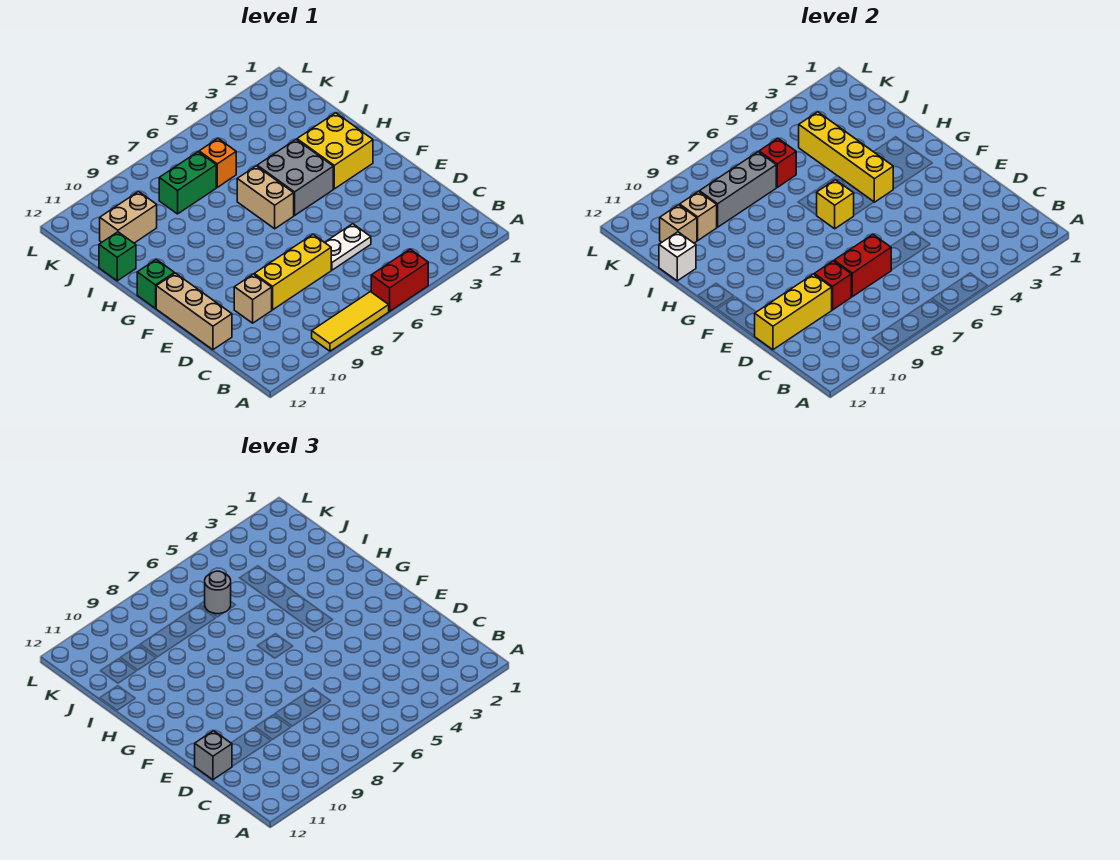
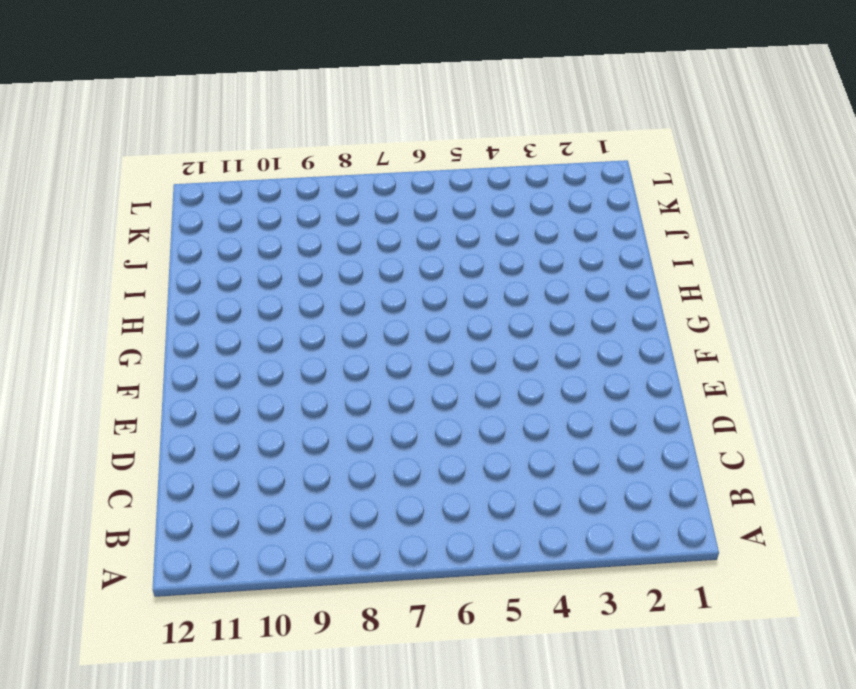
none -> red 1x2 brick [371,249,428,311]
none -> yellow 1x3 tile [312,292,389,351]
none -> white 1x2 plate [325,224,371,270]

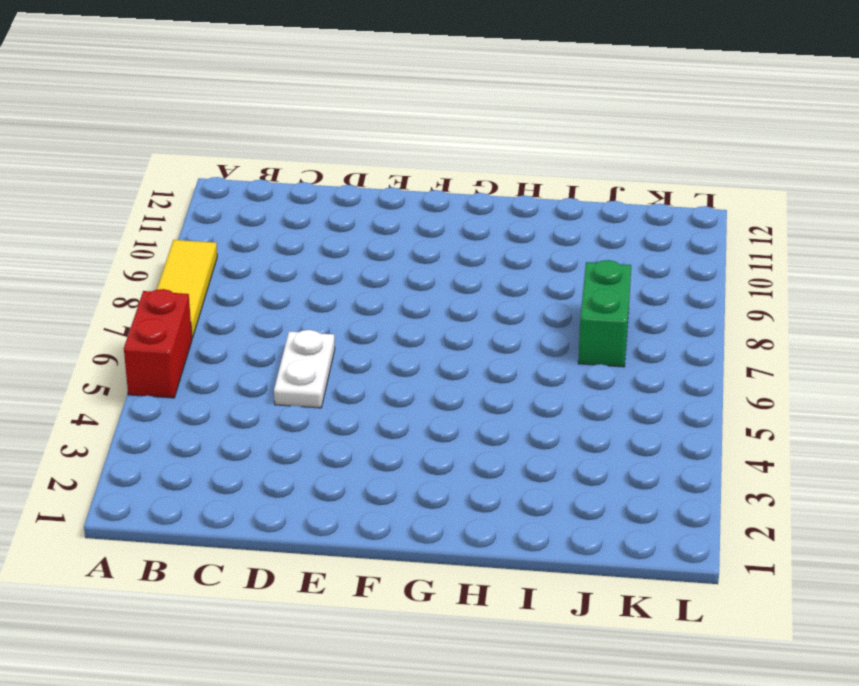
none -> yellow 1x3 brick [254,235,331,310]
none -> tan 1x1 brick [234,274,272,323]
none -> tan 1x3 brick [156,273,232,350]

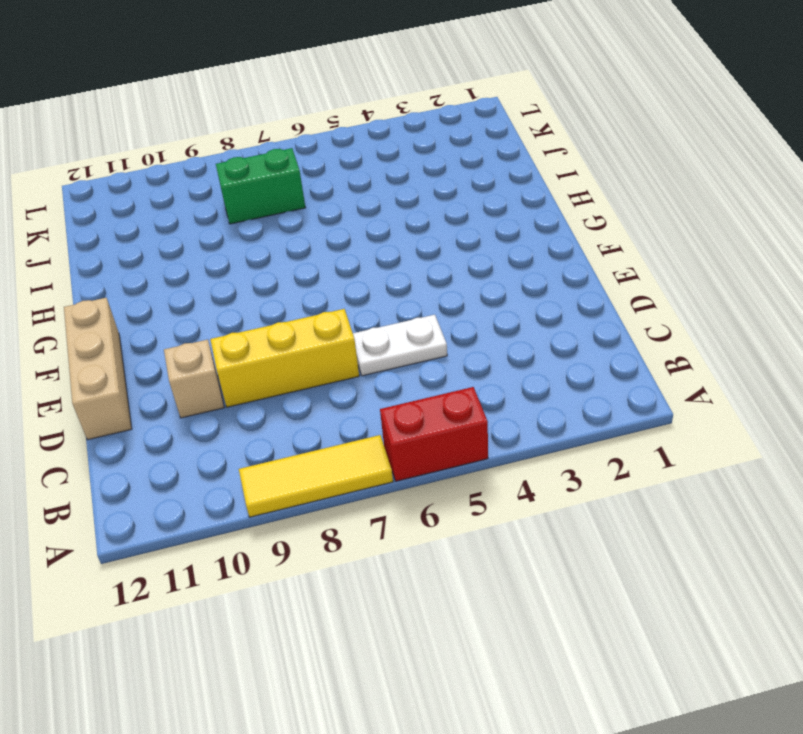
none -> yellow 2x2 brick [297,113,373,189]
none -> grey 2x2 brick [257,140,333,215]
none -> tan 1x2 brick [237,166,294,229]

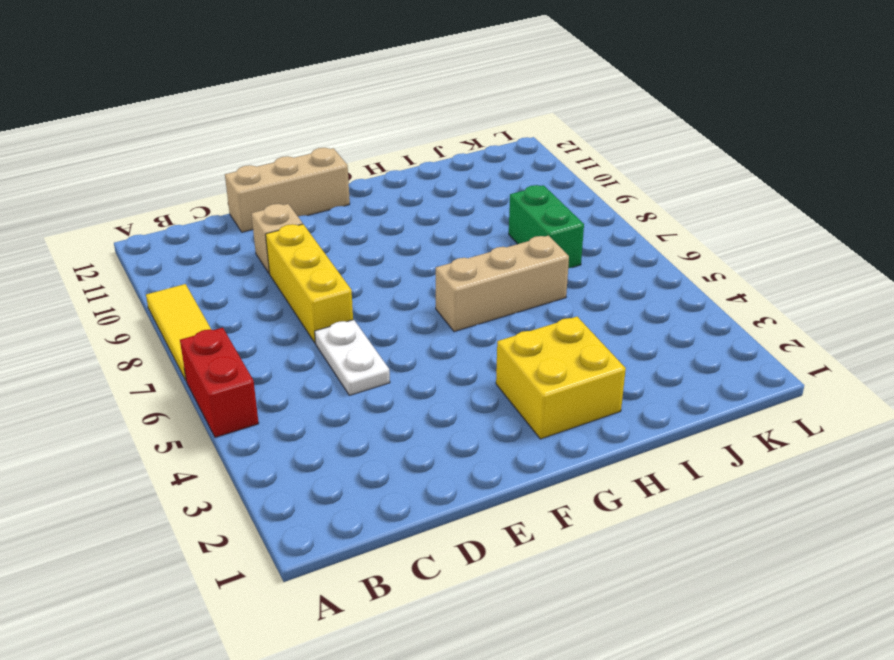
tan 1x3 brick [436,236,569,332] -> tan 1x2 brick [237,166,294,229]
none -> grey 2x2 brick [257,140,333,215]
none -> green 1x1 brick [137,259,174,308]
none -> green 1x1 brick [99,232,136,281]

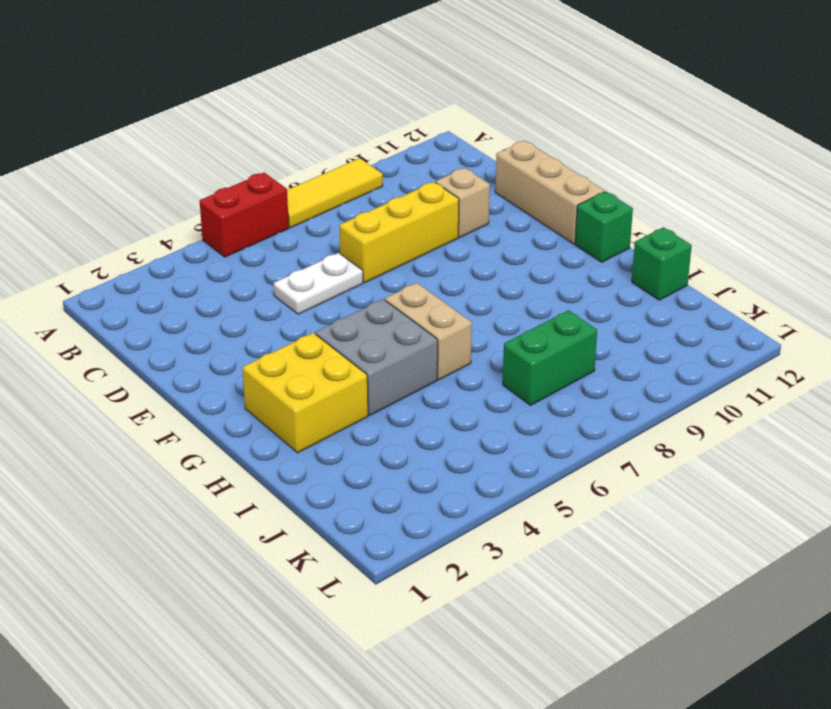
none -> orange 1x1 brick [199,138,236,187]
none -> tan 1x2 brick [100,191,157,243]
none -> red 1x2 brick [834,235,891,297]

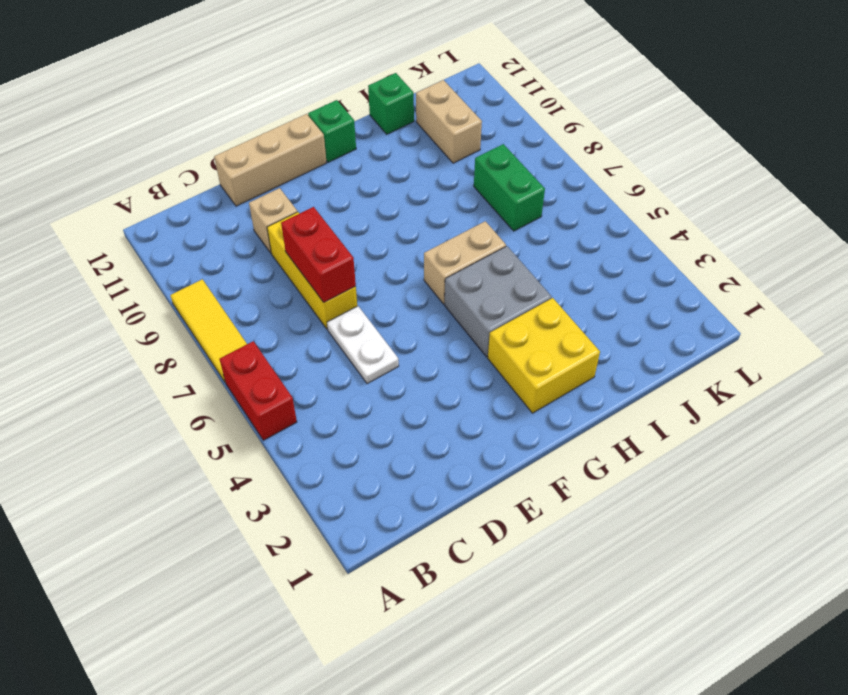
none -> orange 1x1 brick [199,138,236,187]
none -> red 1x1 brick [814,261,851,310]
none -> yellow 1x3 brick [755,274,832,350]

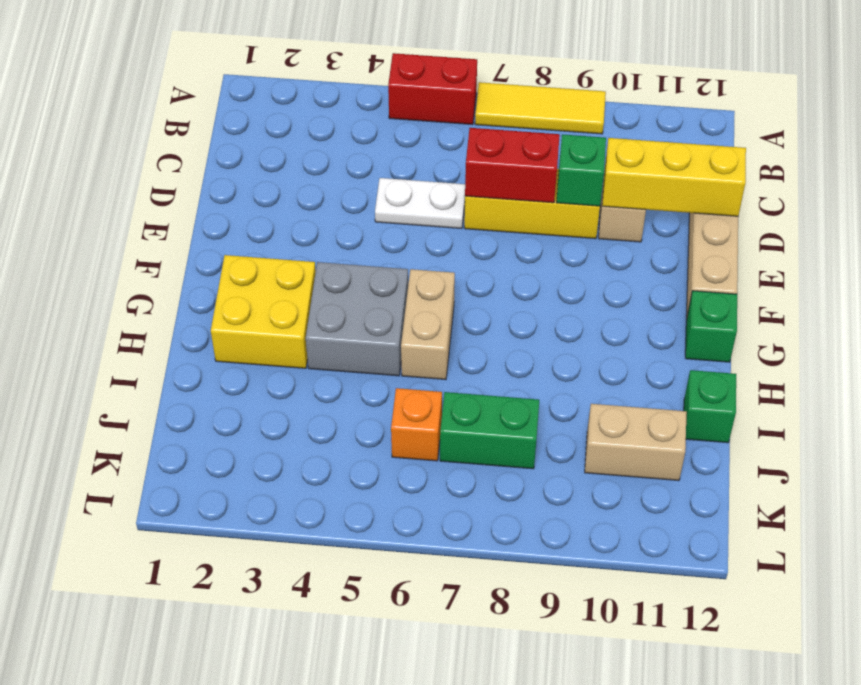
green 1x1 brick [556,134,606,206] -> red 1x1 brick [814,261,851,310]
none -> yellow 1x4 brick [799,112,893,202]
none -> yellow 1x1 brick [817,180,854,229]
none -> white 1x1 brick [659,232,696,281]

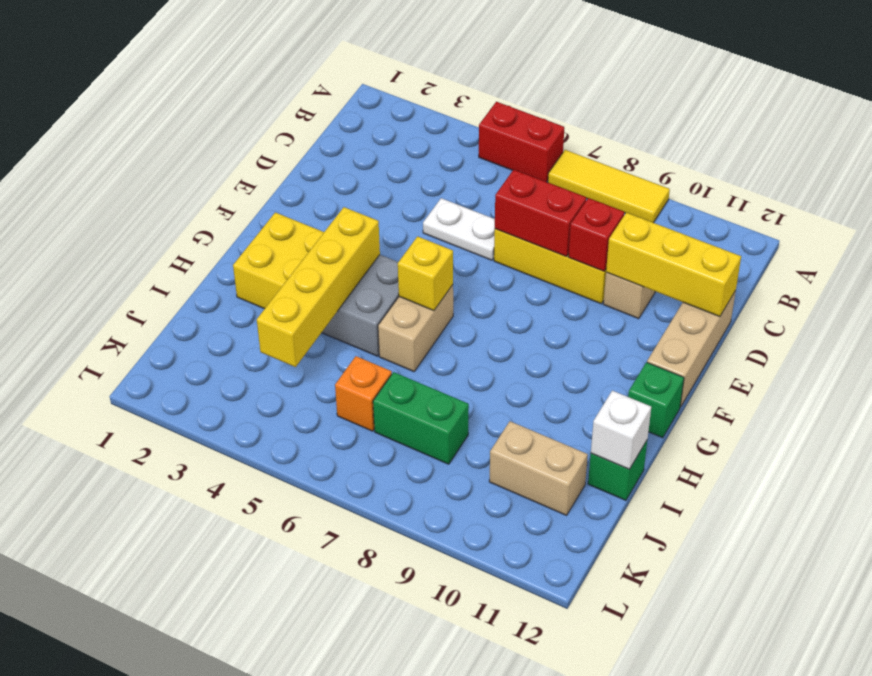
none -> red 1x1 brick [759,138,796,187]
none -> grey 1x3 brick [699,152,776,227]
none -> tan 1x1 brick [680,191,717,240]

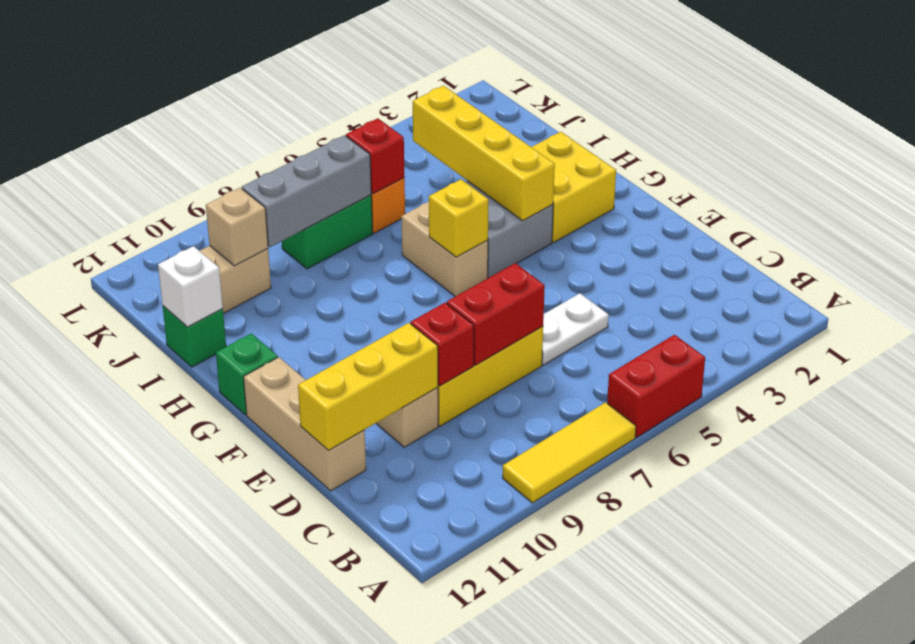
none -> tan 1x1 brick [660,205,697,243]
none -> grey 1x1 brick [195,731,232,780]
none -> grey 1x1 round brick [205,571,231,614]

